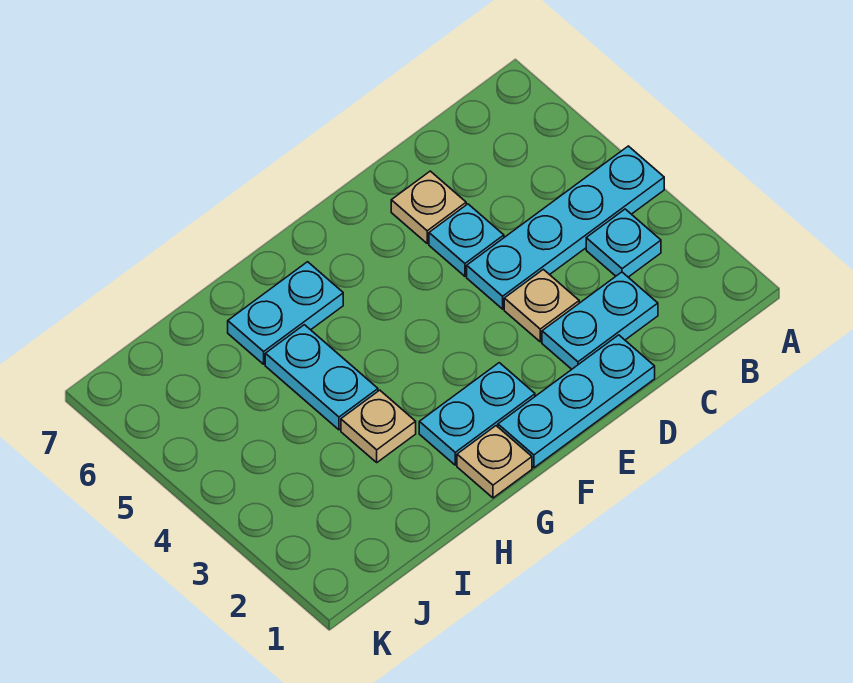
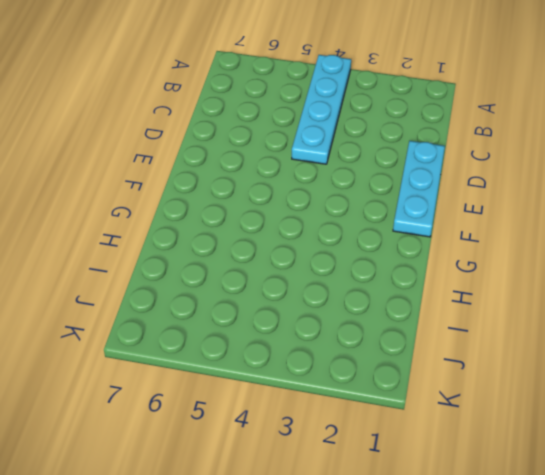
none -> cyan 1x1 plate [586,209,661,277]
none -> cyan 1x2 plate [542,272,658,369]
none -> tan 1x1 plate [504,269,579,342]

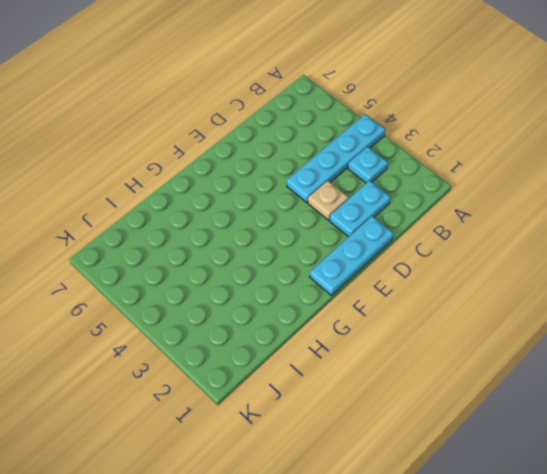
none -> cyan 1x1 plate [429,204,504,276]
none -> tan 1x1 plate [391,171,466,243]
none -> cyan 1x2 plate [419,363,535,465]

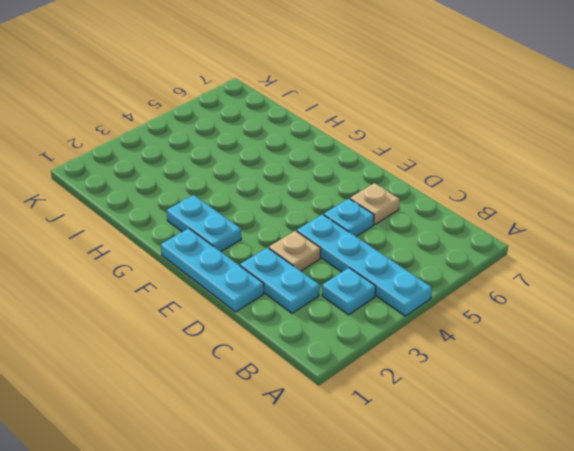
none -> tan 1x1 plate [457,426,532,498]
none -> cyan 1x2 plate [228,262,343,364]
none -> tan 1x1 plate [341,390,416,462]

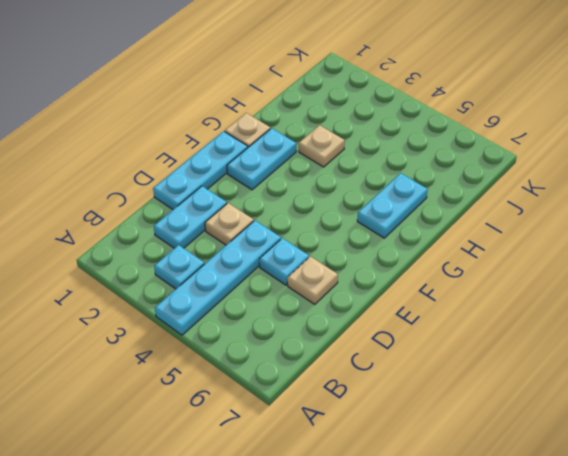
none -> cyan 1x2 plate [265,325,378,430]

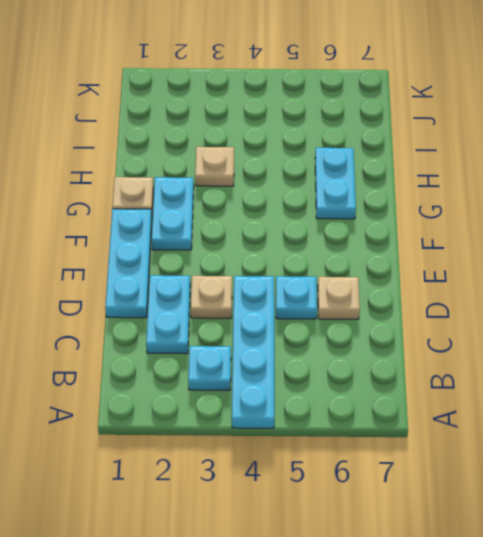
none -> cyan 1x2 plate [265,325,378,430]

